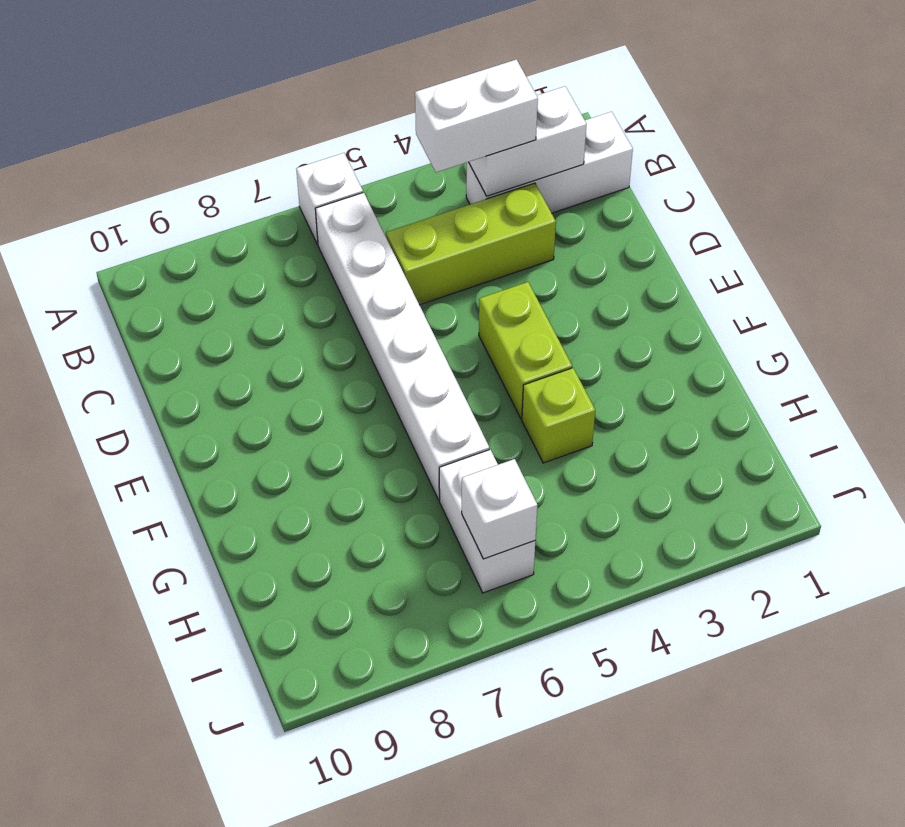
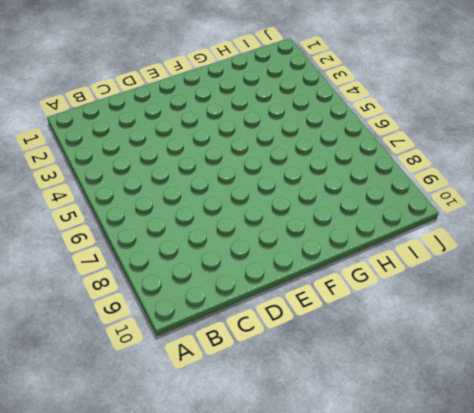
none -> white 1x1 brick [296,153,363,244]
none -> white 1x3 brick [466,112,633,213]

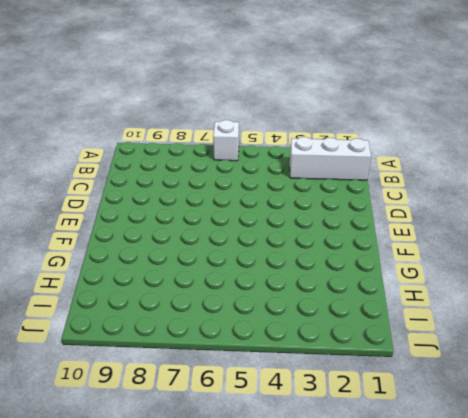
none -> white 1x6 brick [315,193,489,500]
none -> lime 1x3 brick [386,183,556,305]

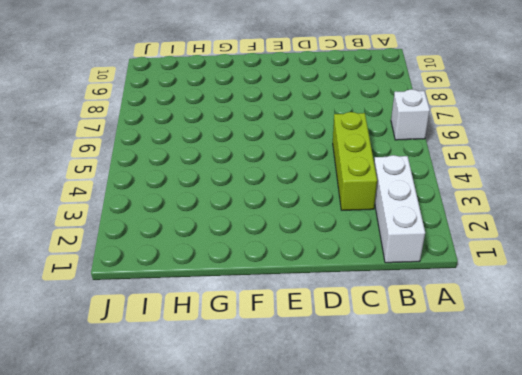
none -> white 1x6 brick [315,193,489,500]
none -> lime 1x2 brick [479,282,572,419]

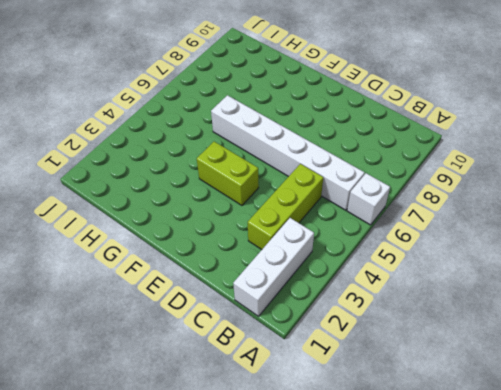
none -> lime 1x1 brick [522,368,595,463]
none -> white 1x2 brick [439,450,535,593]

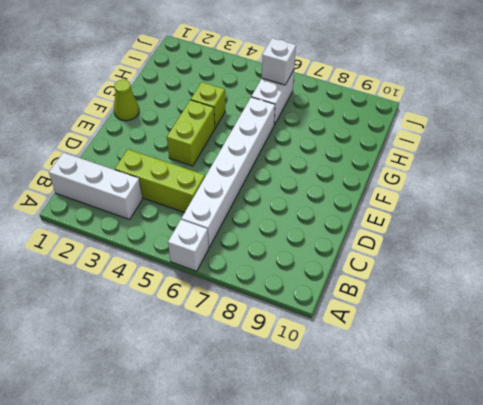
lime 1x1 cone [114,80,139,121] -> none
none -> white 1x2 brick [469,86,587,196]
none -> white 1x2 brick [415,59,538,172]

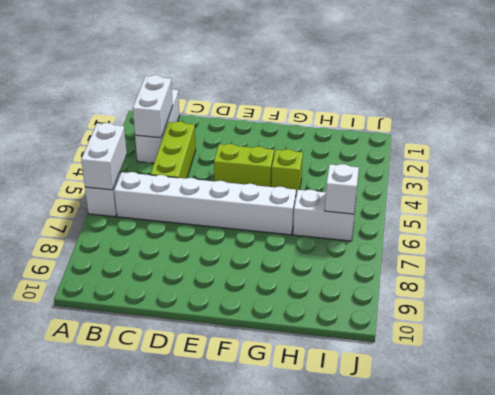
white 1x2 brick [81,123,127,190] -> white 1x2 brick moved to [415,59,538,172]

